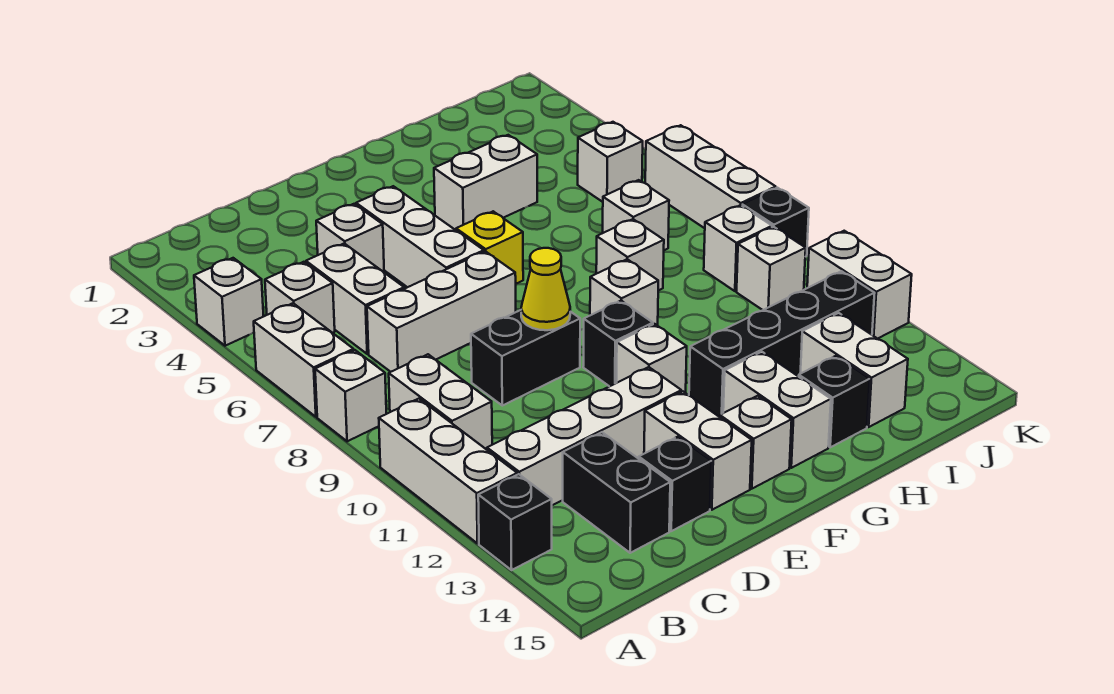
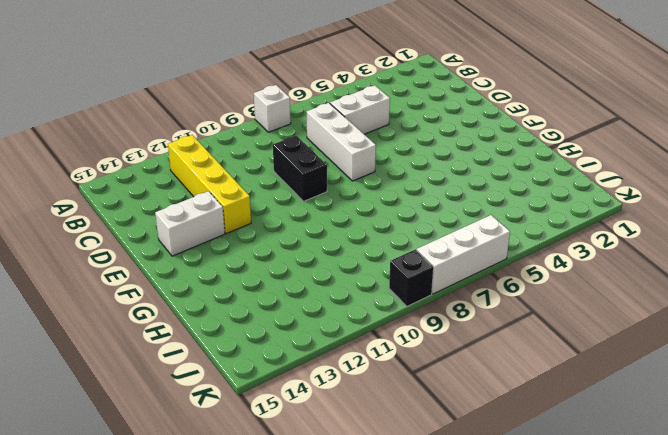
yellow 1x4 brick [168,135,251,234] -> white 1x4 brick [487,367,681,505]
none -> white 1x1 brick [194,258,264,346]
none -> white 1x2 brick [254,303,354,417]
none -> white 1x3 brick [379,399,517,543]
none -> black 1x1 brick [478,474,552,570]

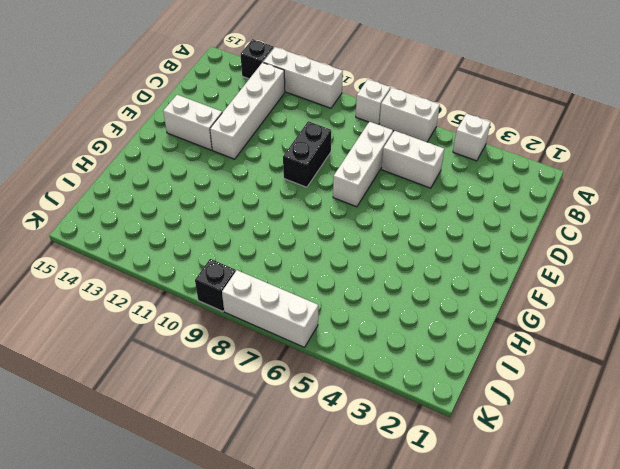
none -> white 1x1 brick [265,262,335,333]
none -> white 1x2 brick [389,354,492,450]
none -> black 1x2 brick [563,432,670,553]
none -> white 1x1 brick [316,204,384,272]

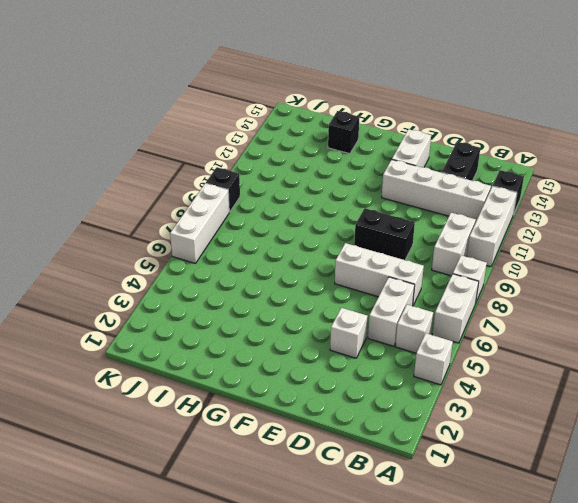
none -> black 1x1 brick [639,437,711,531]
none -> white 1x3 brick [356,186,484,287]
none -> yellow 1x1 brick [456,211,523,284]
none -> black 1x1 brick [583,301,653,387]

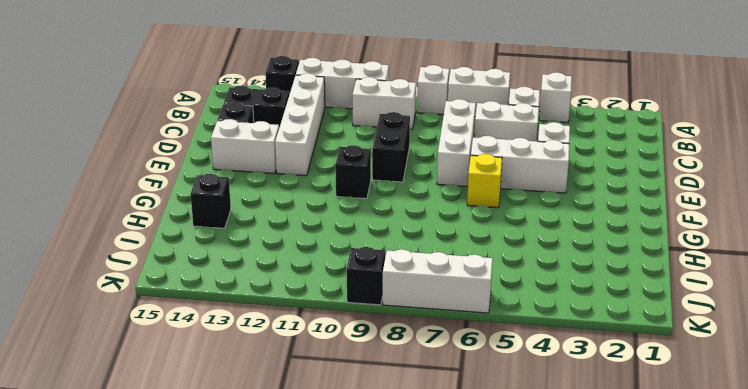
none -> white 1x1 brick [617,324,687,393]
none -> white 1x1 brick [720,396,792,489]
none -> white 1x2 brick [434,135,537,230]
none -> white 1x1 brick [590,259,658,326]

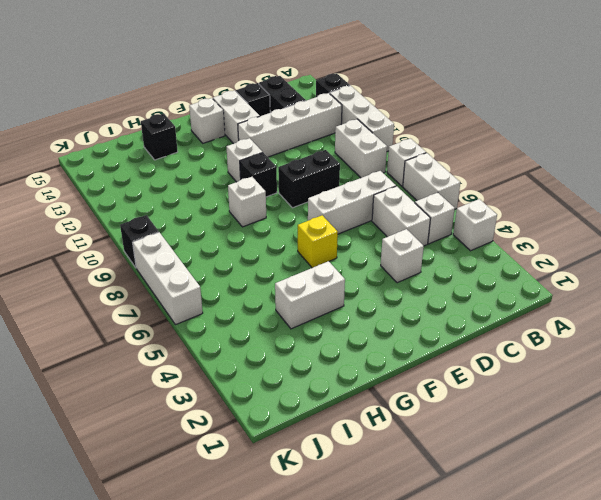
none -> white 1x3 brick [356,186,484,287]
none -> black 1x4 brick [689,271,875,417]
none -> white 1x2 brick [723,352,831,468]
none -> white 1x1 brick [596,219,664,291]

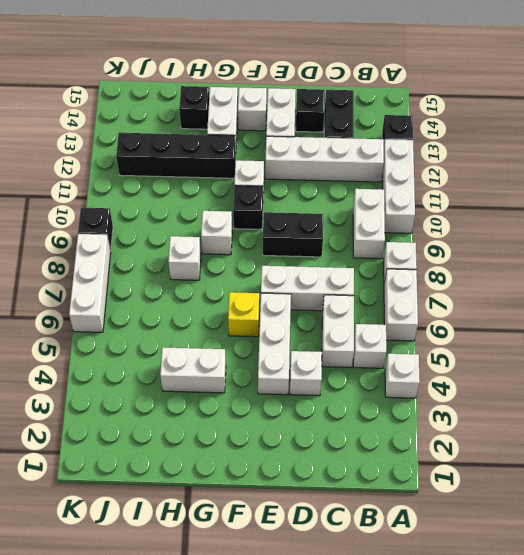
none -> white 1x1 brick [603,180,669,250]
none -> white 1x2 brick [800,313,908,427]
none -> white 1x1 brick [578,122,643,202]
none -> white 1x1 brick [704,205,772,291]

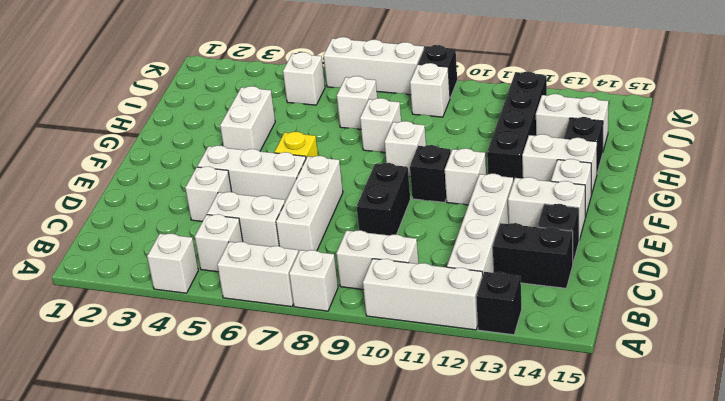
none -> white 1x1 brick [737,227,806,310]
none -> white 1x2 brick [807,231,912,339]
none -> yellow 1x1 cone [521,248,570,330]

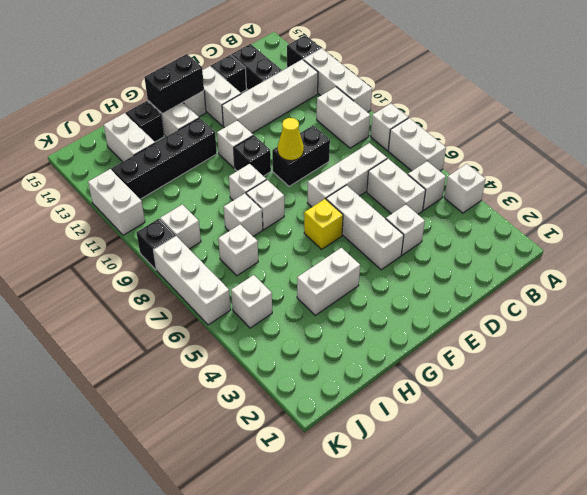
black 1x2 brick [144,54,204,114] -> none
white 1x1 brick [246,180,284,230] -> white 1x1 brick moved to [737,227,806,310]

